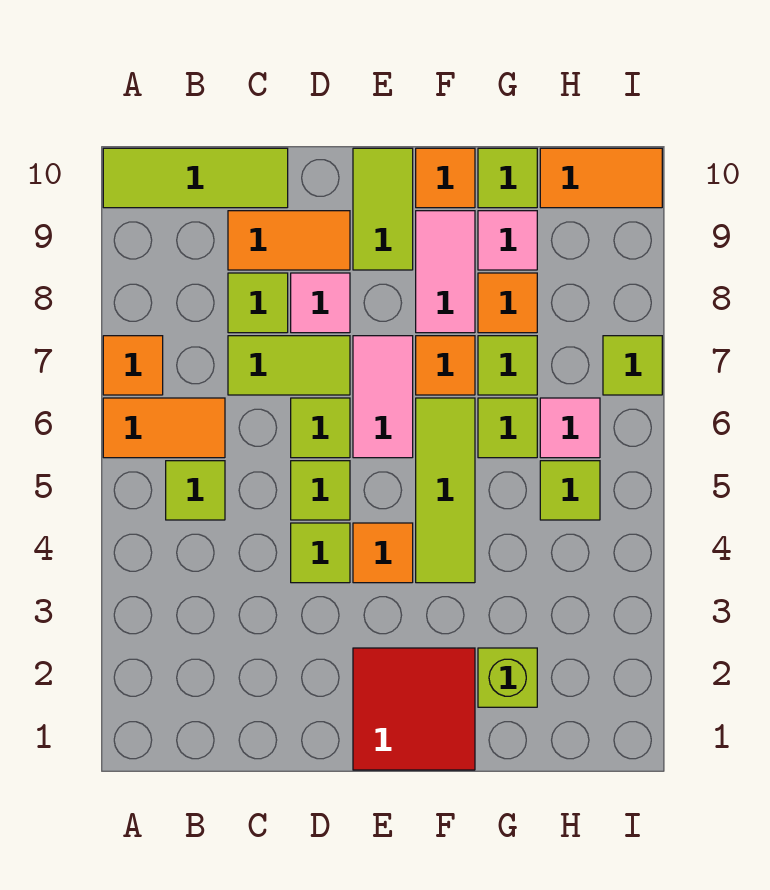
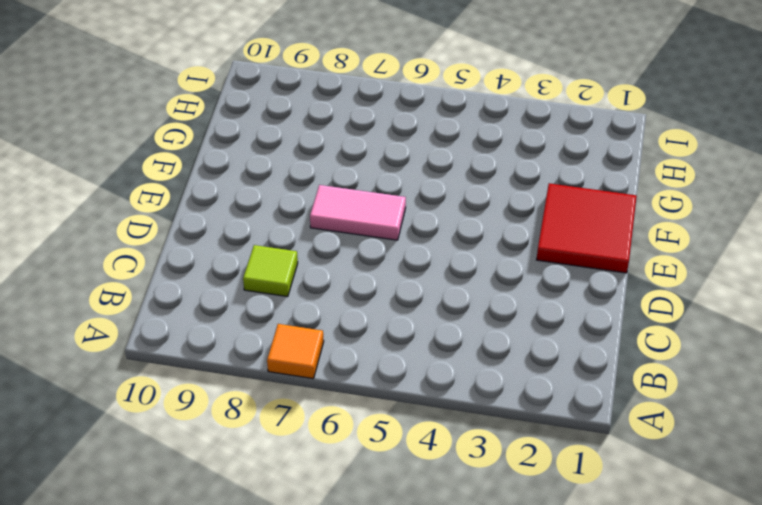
none -> orange 1x2 tile [103,398,225,458]
none -> lime 1x3 tile [103,148,288,208]
none -> lime 1x1 tile [166,461,225,520]

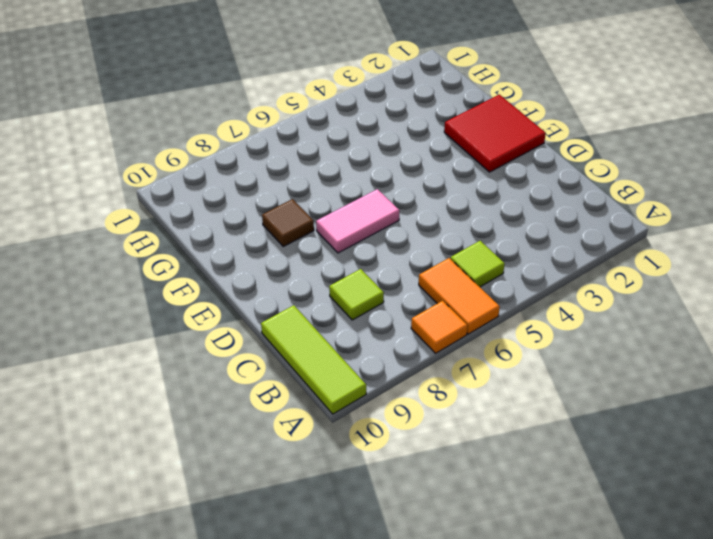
brown 1x1 tile [262,199,314,246] -> pink 1x2 tile [416,211,475,333]
none -> lime 1x2 tile [228,336,350,395]
none -> orange 1x2 tile [228,211,350,270]
none -> lime 1x1 tile [291,523,350,583]

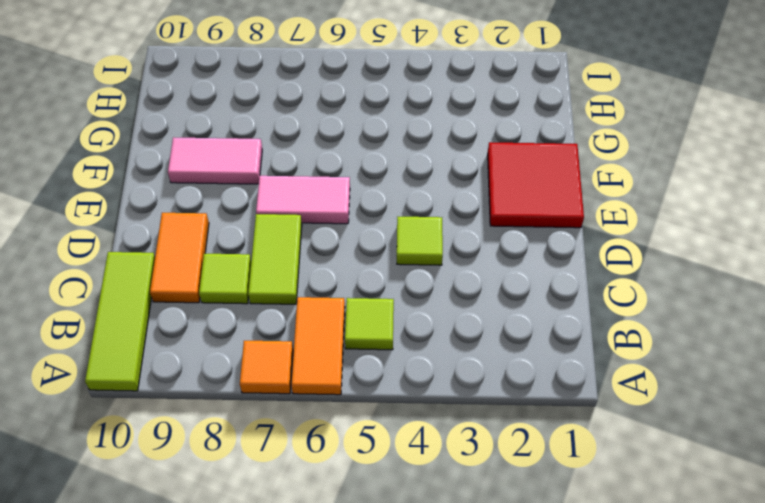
none -> lime 1x1 tile [291,461,350,520]
none -> lime 1x1 tile [291,398,350,458]
none -> pink 1x1 tile [291,273,350,333]

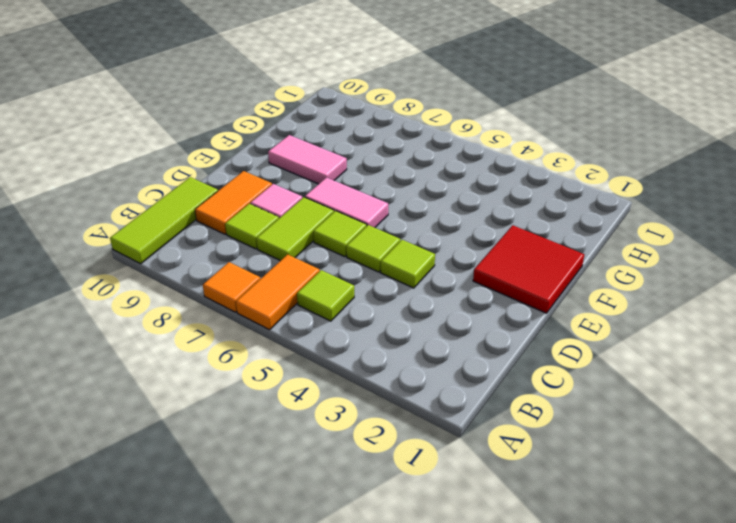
none -> orange 1x1 tile [353,523,413,583]
none -> lime 1x2 tile [353,148,413,270]
none -> lime 1x3 tile [416,398,475,583]

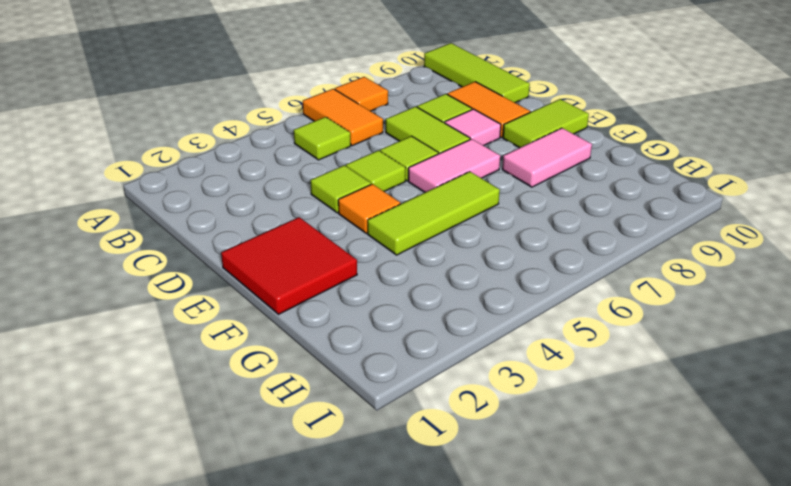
none -> orange 1x1 tile [416,336,475,395]
none -> orange 1x1 tile [416,148,475,208]
none -> lime 1x1 brick [478,648,537,707]

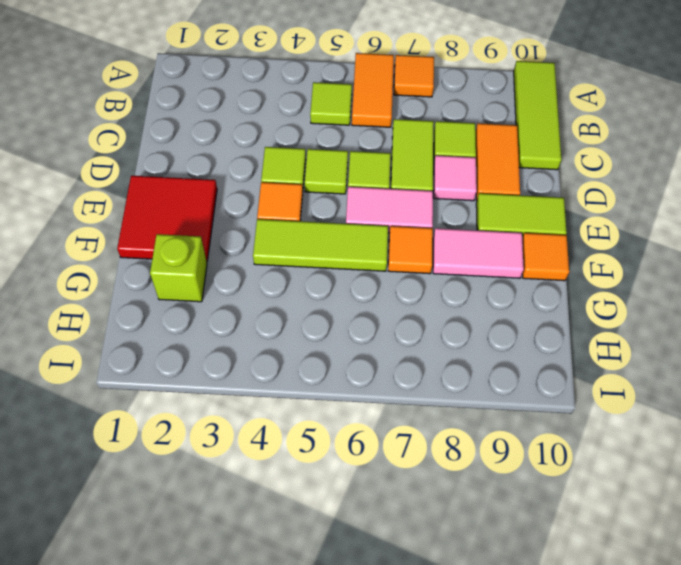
none -> lime 1x1 tile [478,398,537,458]
none -> lime 1x1 tile [478,336,537,395]
none -> orange 1x1 tile [478,273,537,333]

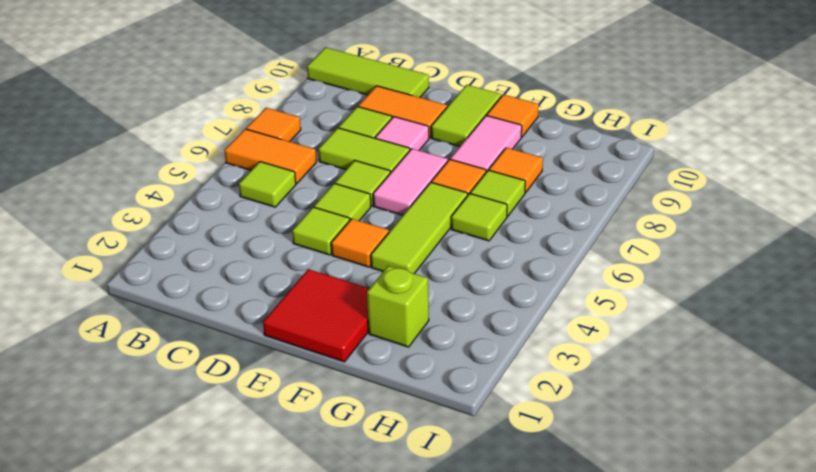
none -> pink 1x1 tile [478,211,537,270]
none -> lime 1x1 tile [478,148,537,208]
none -> lime 1x1 tile [540,461,600,520]

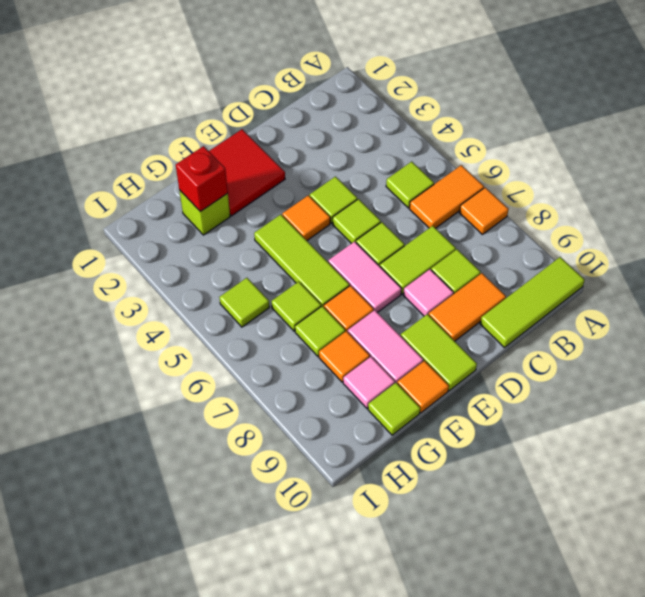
red 1x1 brick [176,146,228,212] -> none
none -> pink 1x1 tile [540,398,600,458]
none -> orange 1x2 tile [540,148,662,208]
none -> lime 1x1 tile [603,336,662,395]

